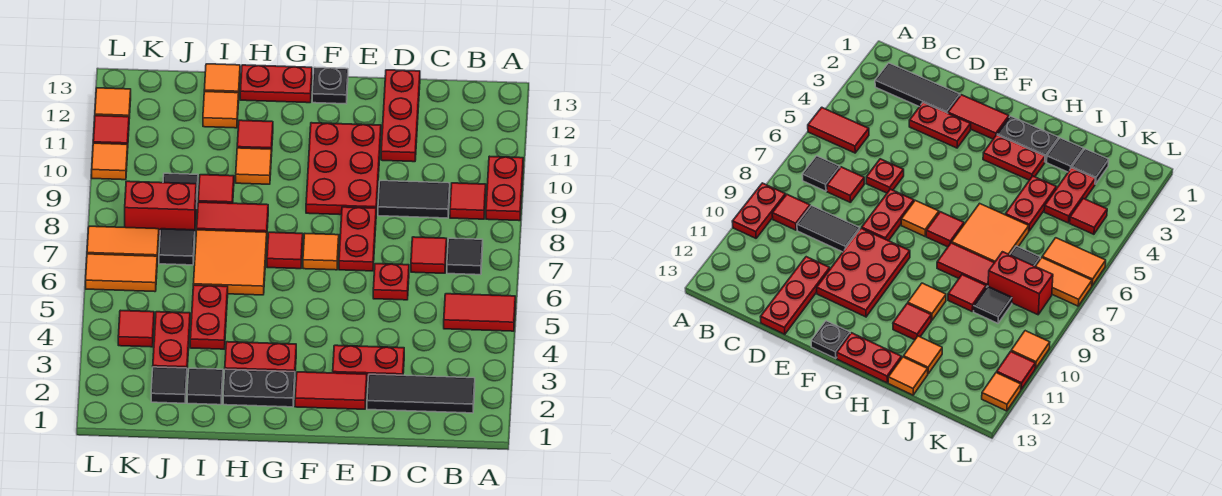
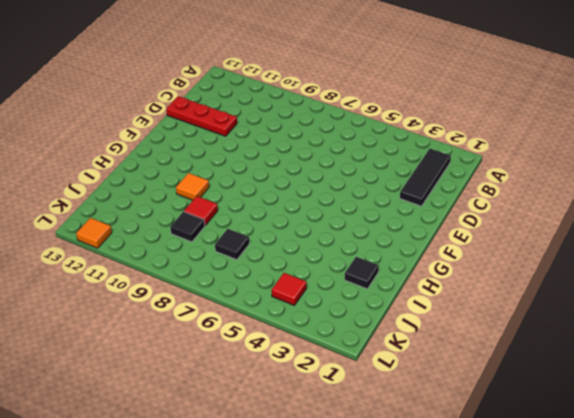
none -> red 1x2 tile [444,294,515,331]
none -> red 1x2 plate [486,156,523,221]
none -> black 1x1 tile [447,238,483,275]
none -> red 1x1 tile [450,183,486,219]

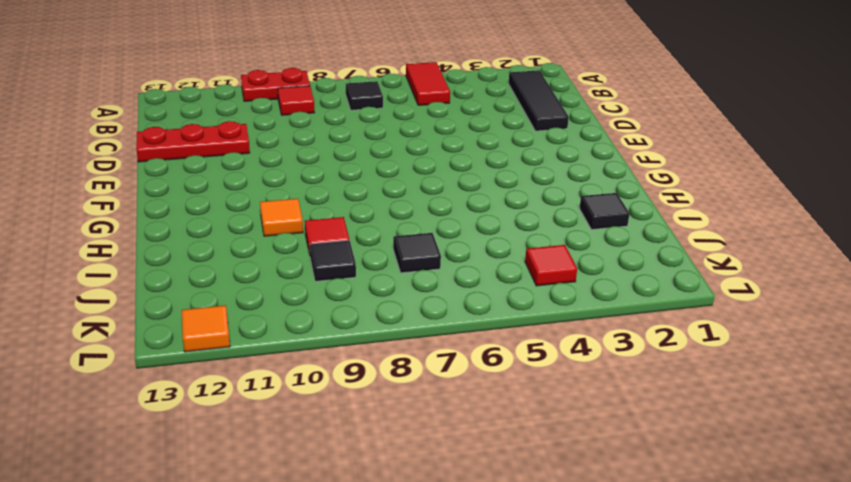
none -> red 1x1 tile [411,237,447,273]
none -> black 1x2 tile [378,181,450,218]
none -> red 1x2 plate [333,345,404,382]
none -> red 1x1 plate [373,264,409,300]

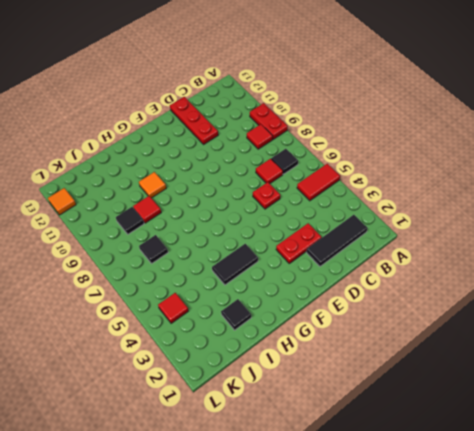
black 1x2 tile [212,244,258,285] -> black 1x2 tile moved to [378,181,450,218]
none -> red 1x2 tile [295,372,367,409]
none -> red 1x2 plate [339,207,376,271]
none -> red 2x3 plate [306,123,381,215]
none -> orange 1x1 tile [303,234,339,270]

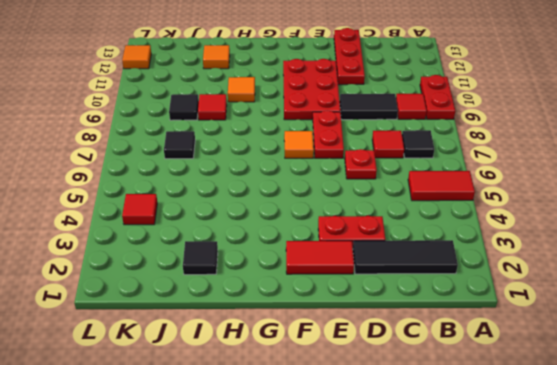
none -> black 1x1 plate [312,67,348,104]
none -> black 1x2 plate [223,369,295,407]
none -> red 1x2 plate [225,342,296,372]
none -> red 1x1 tile [267,232,303,269]

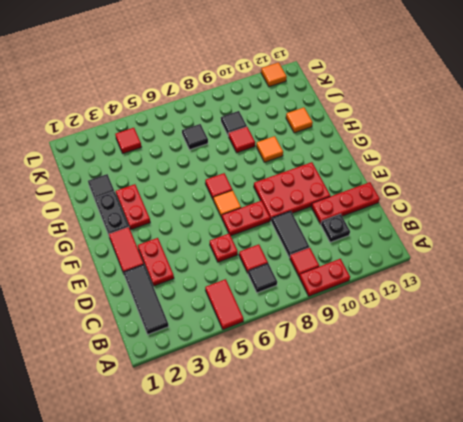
black 1x1 plate [321,214,350,242] -> black 1x1 plate moved to [312,67,348,104]
none -> red 1x2 plate [240,65,312,103]
none -> orange 2x2 tile [193,230,267,295]
none -> red 1x2 tile [197,202,268,232]
none -> red 1x1 tile [237,120,273,156]

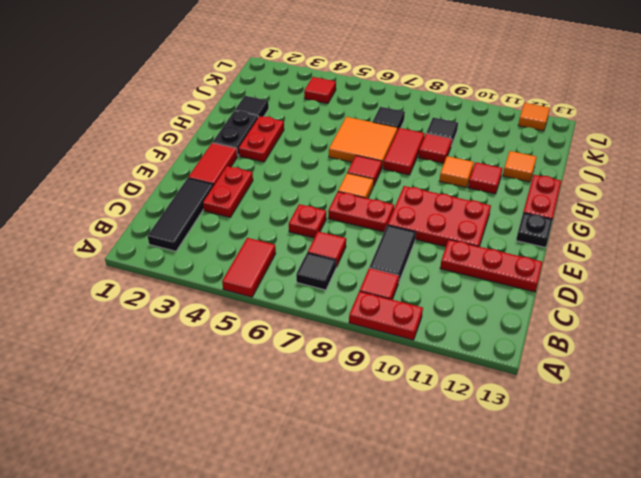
none -> red 1x2 plate [190,285,228,349]
none -> orange 1x1 tile [204,64,240,93]
none -> black 1x1 tile [151,367,187,403]
none -> red 1x2 plate [153,312,190,368]

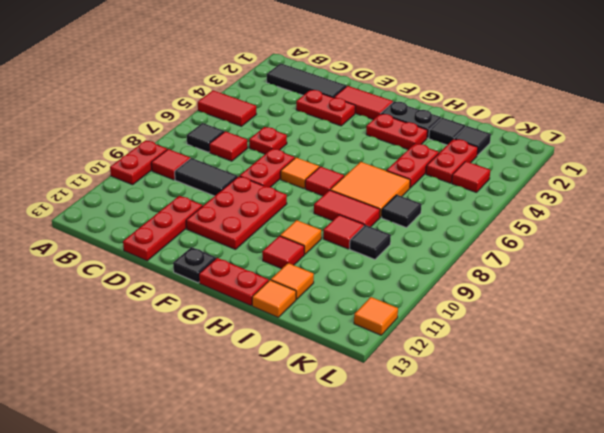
none -> red 1x2 brick [125,181,196,236]
none -> orange 1x2 tile [86,254,157,292]
none -> orange 1x2 tile [87,226,159,261]
none -> orange 1x1 tile [92,143,128,180]

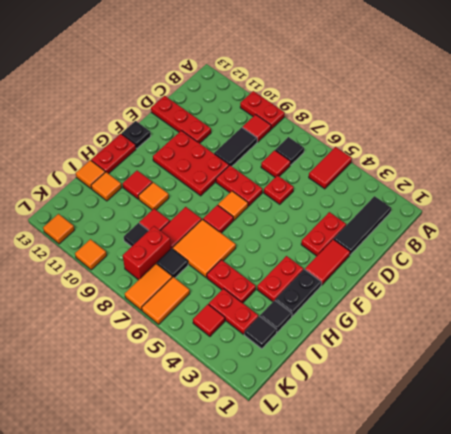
none -> red 1x1 tile [93,116,129,144]

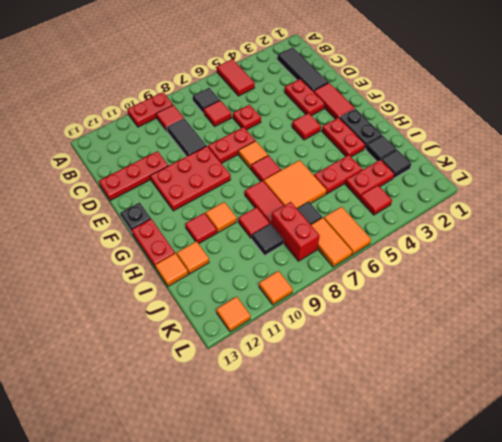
red 1x1 tile [292,113,321,140] -> red 1x1 tile moved to [93,116,129,144]

